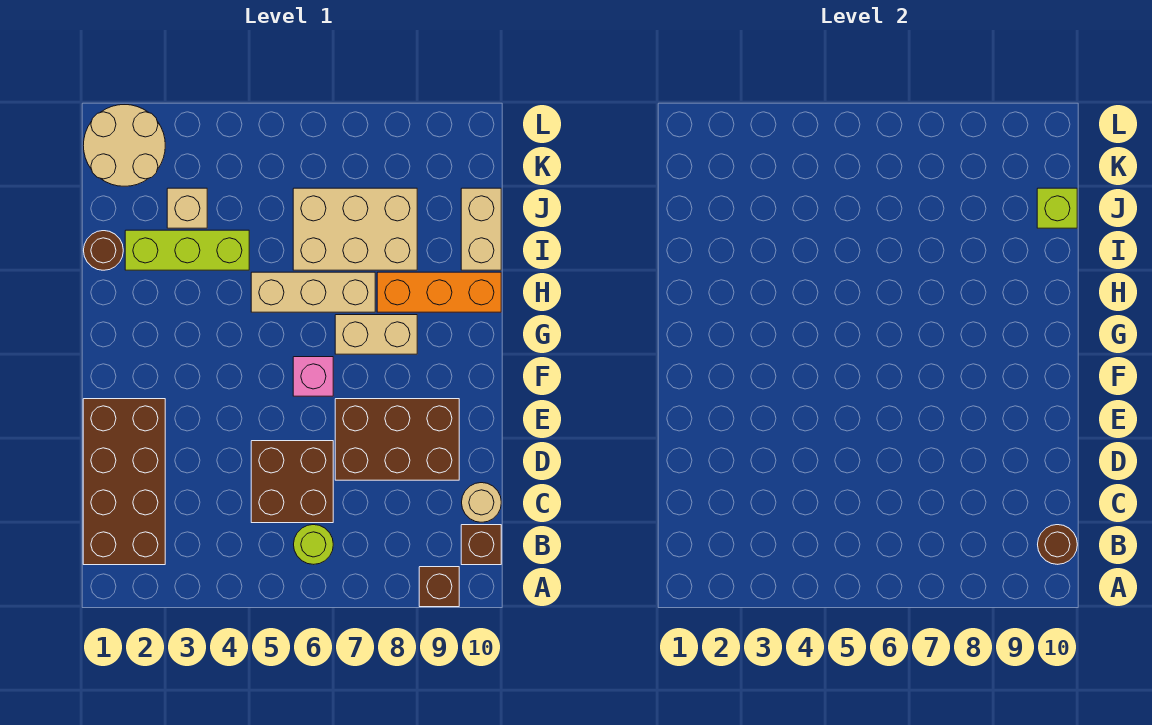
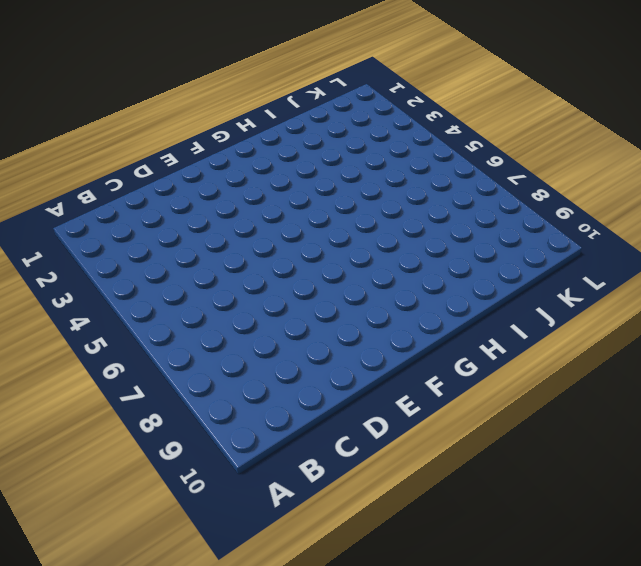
none -> brown 1x1 brick [419,567,459,607]
none -> brown 2x4 brick [83,399,165,565]
none -> lime 1x1 round brick [294,525,333,564]

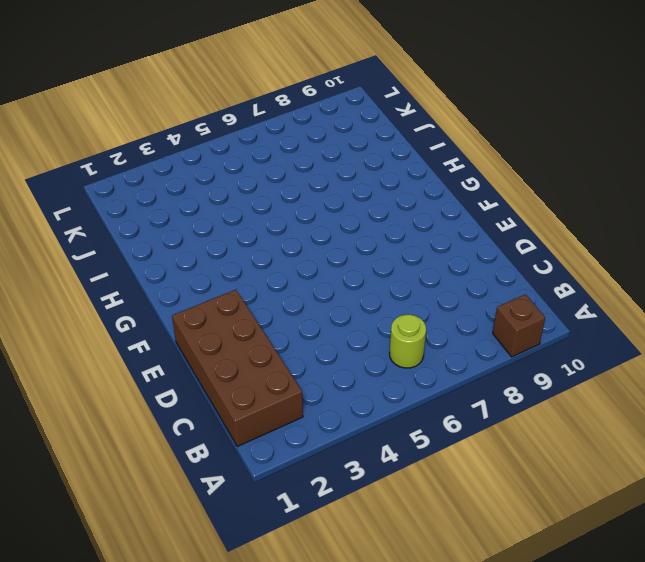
none -> brown 1x1 brick [461,525,501,565]
none -> brown 2x2 brick [251,441,333,523]
none -> tan 1x1 round brick [462,483,501,522]

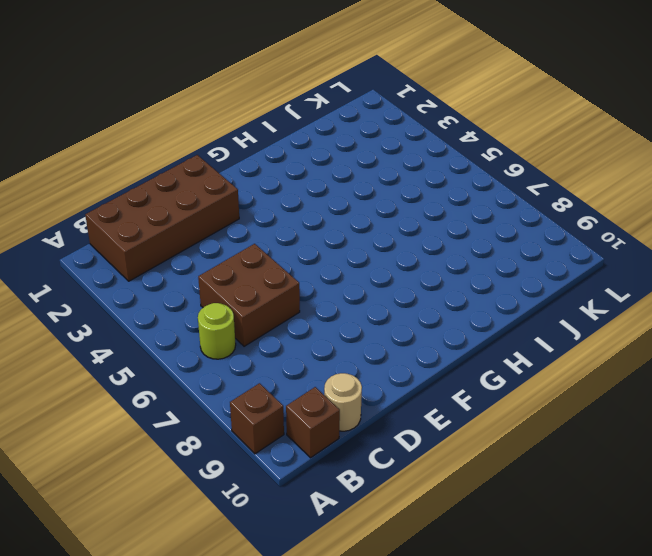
none -> brown 2x3 brick [335,399,459,480]
none -> pink 1x1 brick [293,357,333,396]
none -> tan 1x2 brick [335,315,417,354]

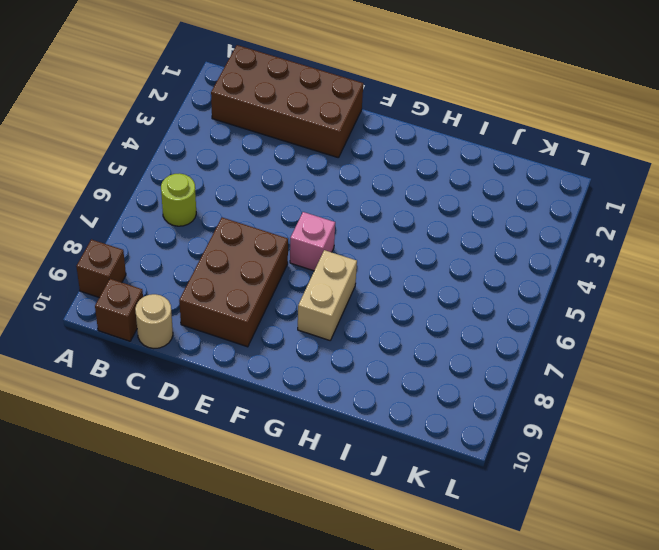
none -> brown 2x2 brick [251,441,333,523]
none -> tan 1x3 brick [251,272,375,312]
none -> orange 1x3 brick [377,272,501,312]

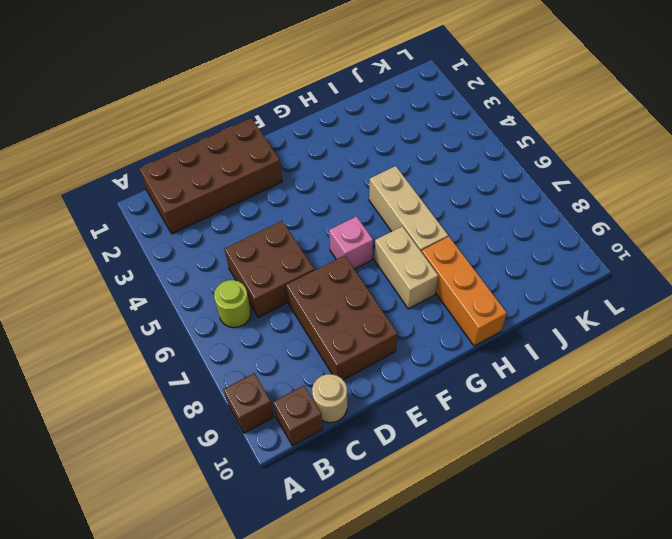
none -> brown 1x1 round brick [84,231,123,270]
none -> lime 1x3 brick [125,230,249,270]
none -> tan 2x3 brick [293,188,417,270]

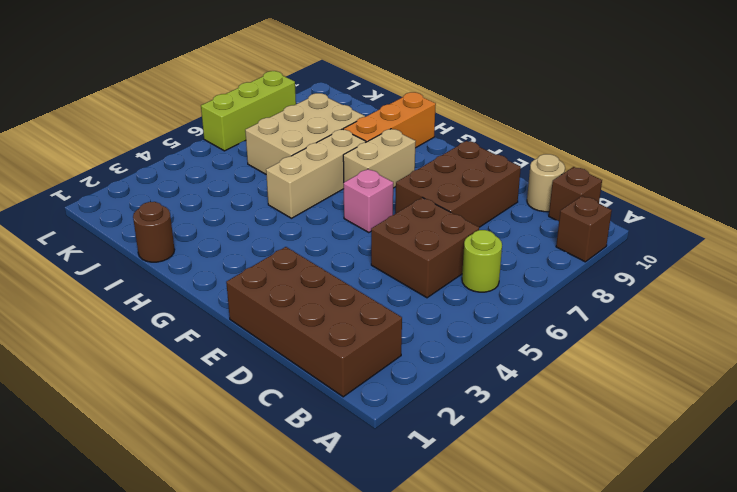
lime 1x3 brick [201,71,296,151] -> lime 1x3 brick moved to [125,230,249,270]
none -> tan 1x2 brick [461,188,501,270]
none -> tan 1x1 brick [167,188,207,228]
none -> tan 2x2 round brick [83,105,165,186]

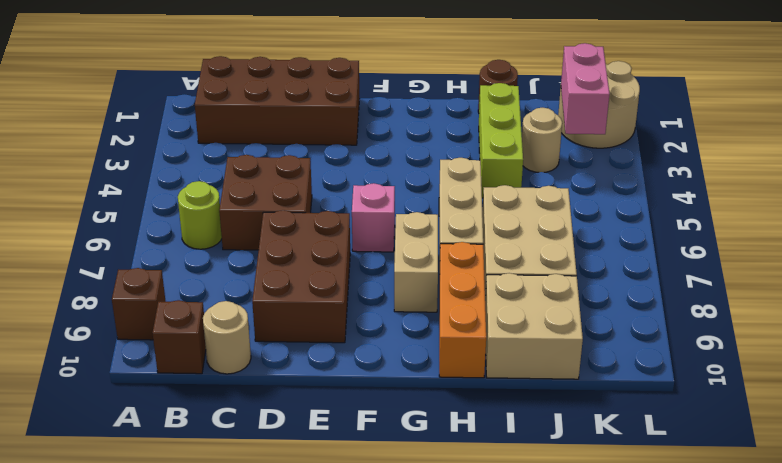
tan 2x2 brick [485,273,583,379] -> tan 1x2 brick [461,188,501,270]
tan 1x1 round brick [522,108,562,172] -> tan 1x1 brick [167,188,207,228]
pink 1x2 brick [561,43,610,134] -> none
none -> brown 1x1 round brick [1038,525,1077,564]
none -> lime 1x1 brick [1037,188,1077,228]

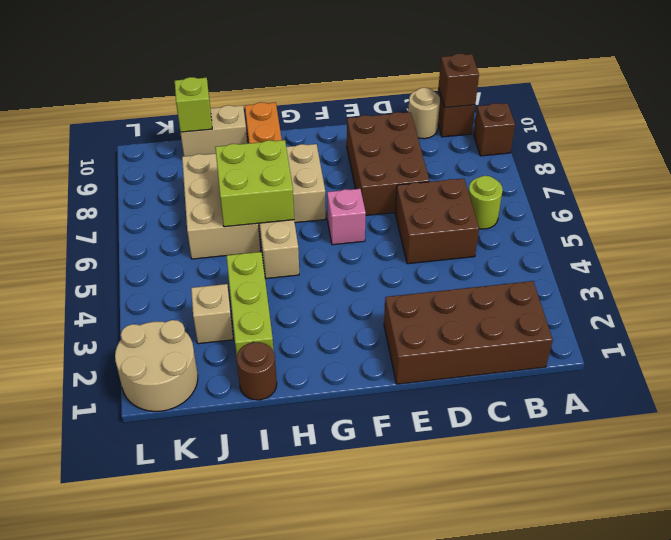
brown 1x1 brick [439,54,479,108] -> brown 1x1 round brick [1038,525,1077,564]
lime 2x2 brick [215,140,294,227] -> none

